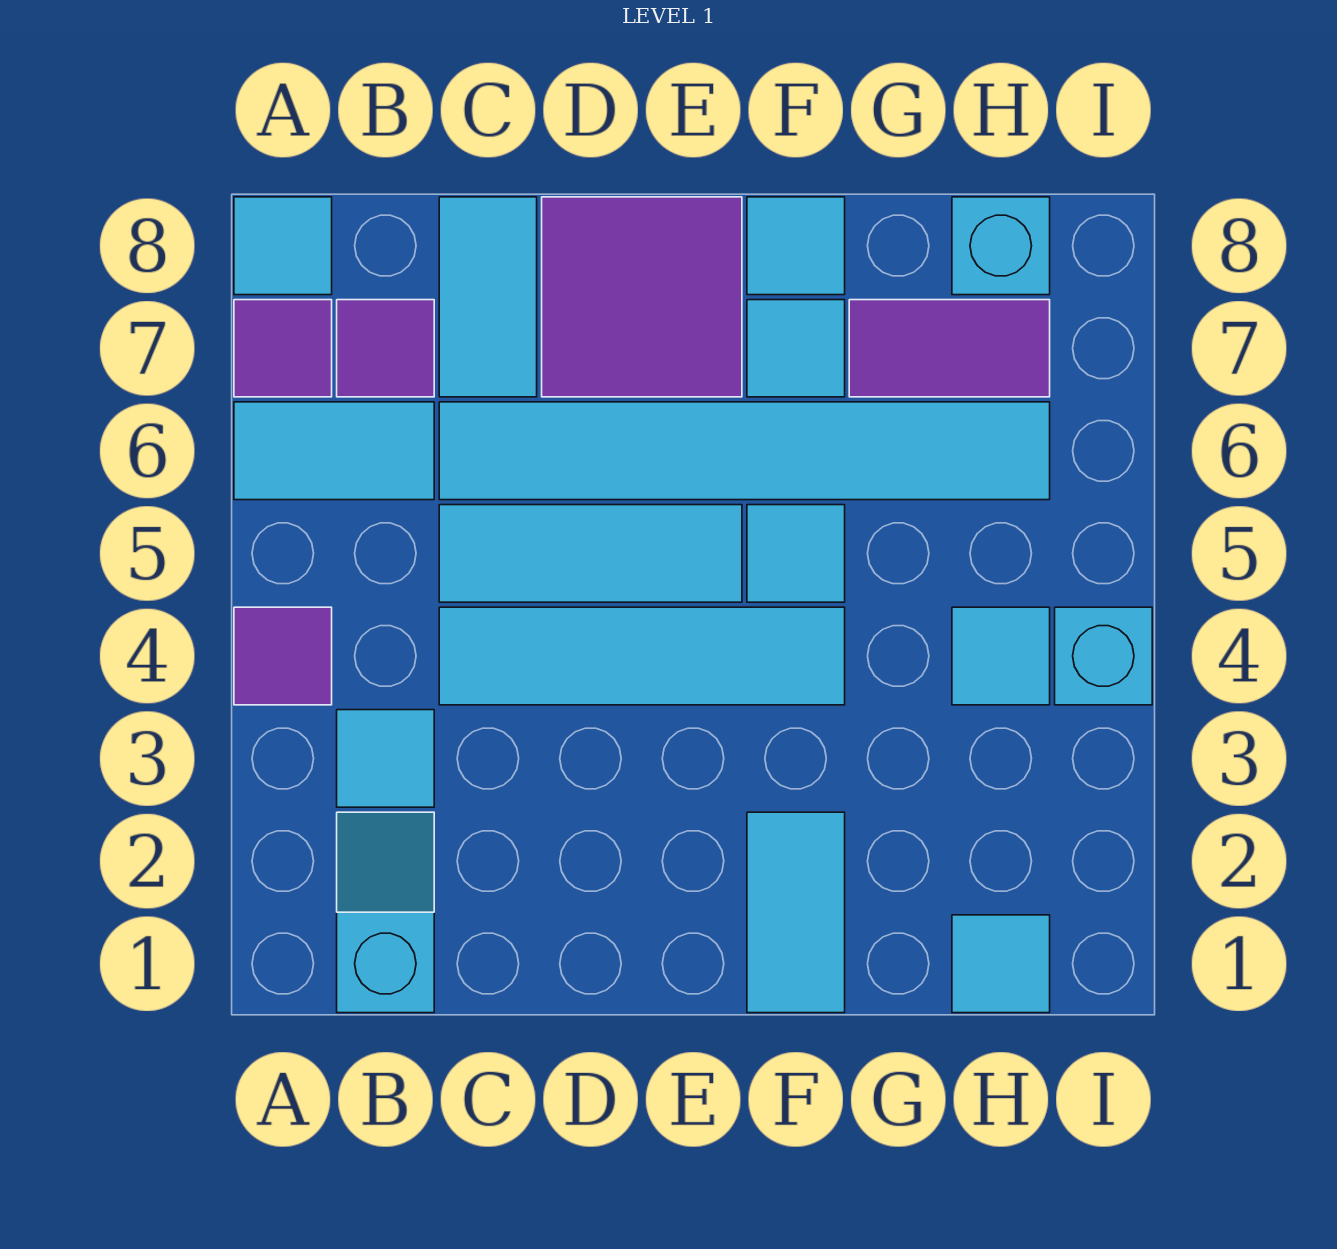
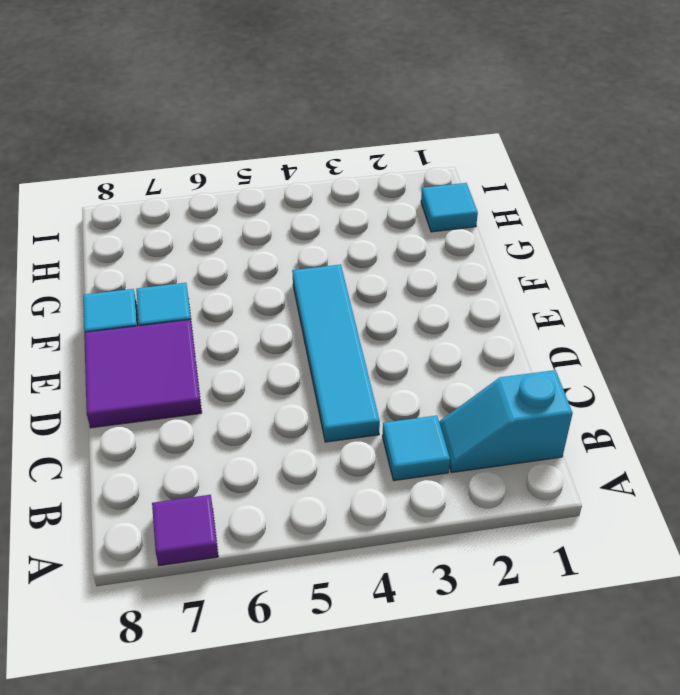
none -> purple 1x1 tile [234,607,332,705]
none -> cyan 1x2 tile [234,402,434,500]
none -> cyan 1x1 tile [234,197,332,295]

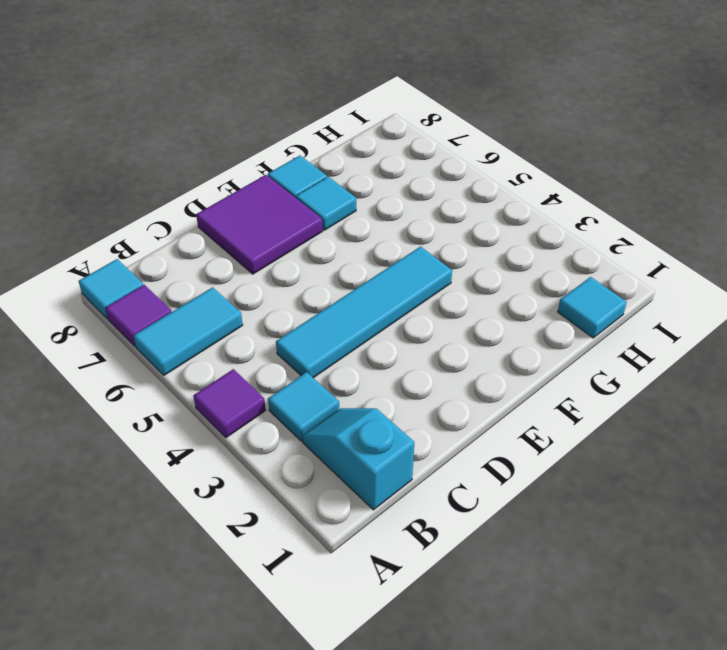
none -> purple 1x1 tile [337,300,434,397]
none -> cyan 1x3 tile [439,505,742,602]
none -> cyan 1x6 tile [439,402,1050,500]

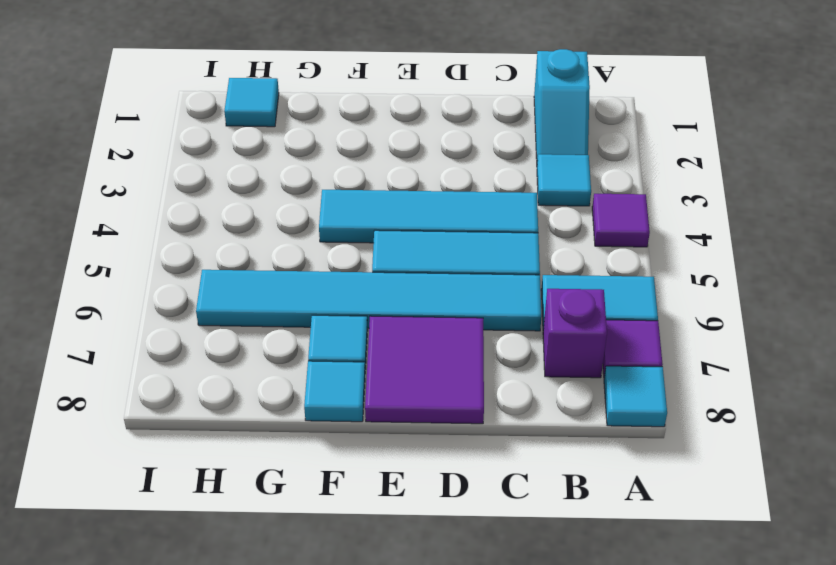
purple 1x1 brick [543,289,607,378] -> purple 1x1 tile [337,300,434,397]
none -> cyan 1x2 tile [439,197,537,397]
none -> cyan 1x2 tile [747,812,845,1013]
none -> cyan 1x1 tile [747,505,845,602]

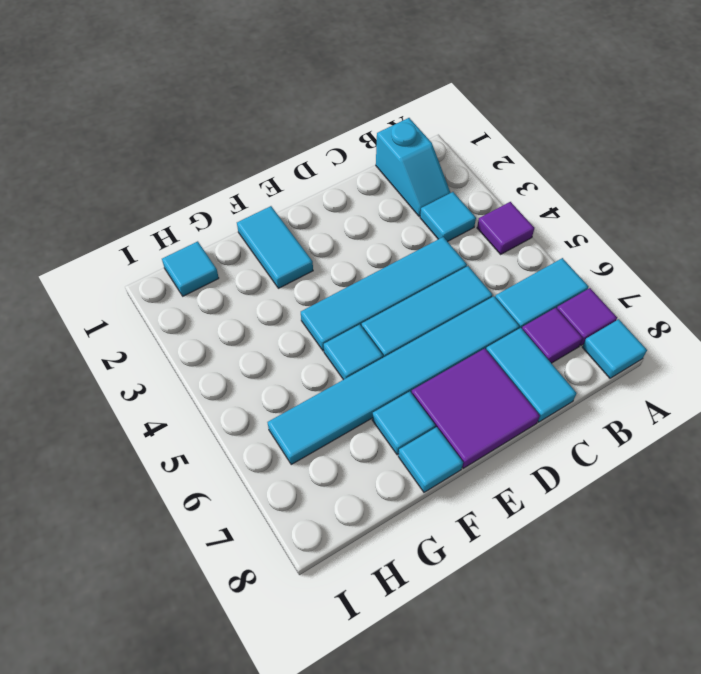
none -> purple 1x2 tile [849,300,1050,397]
none -> cyan 1x1 tile [952,607,1050,705]
none -> cyan 1x1 brick [952,197,1050,295]

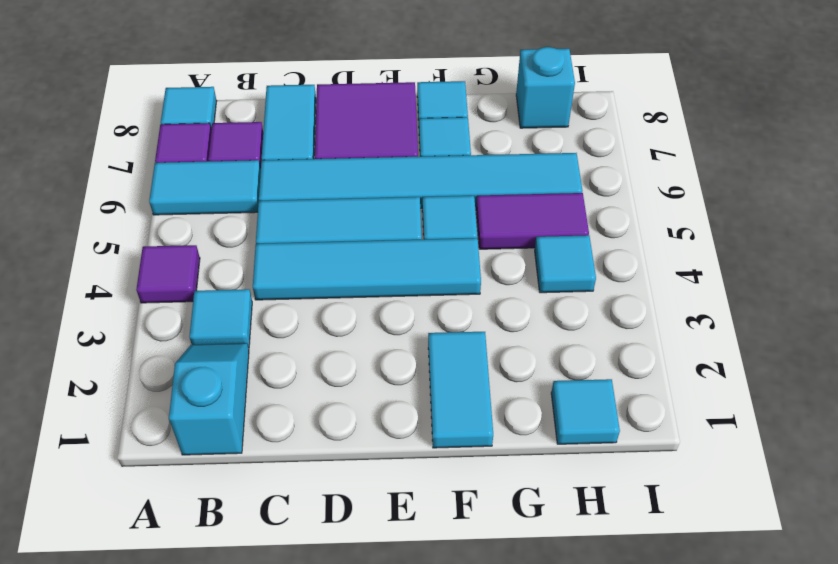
purple 1x2 tile [476,193,589,249] -> purple 1x2 tile moved to [849,300,1050,397]
none -> cyan 1x1 brick [1055,607,1152,705]

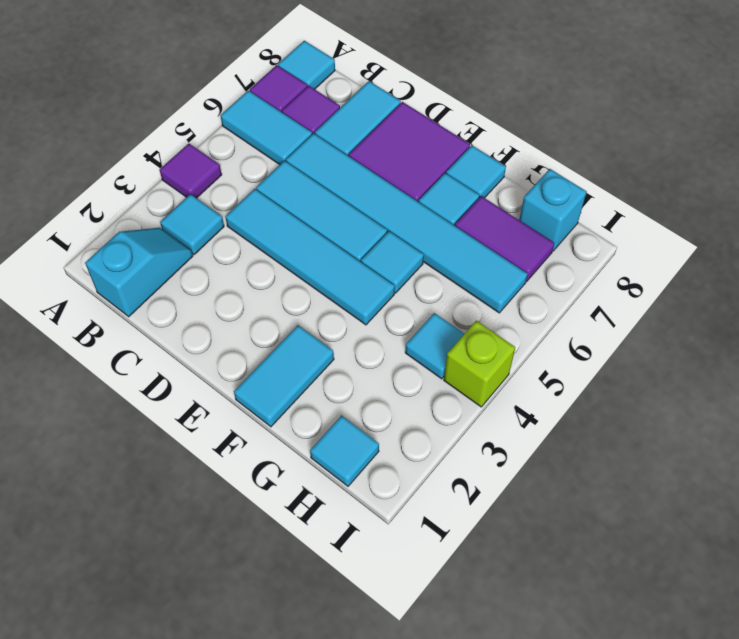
lime 1x1 brick [444,321,515,407] -> cyan 1x1 brick [1055,607,1152,705]

